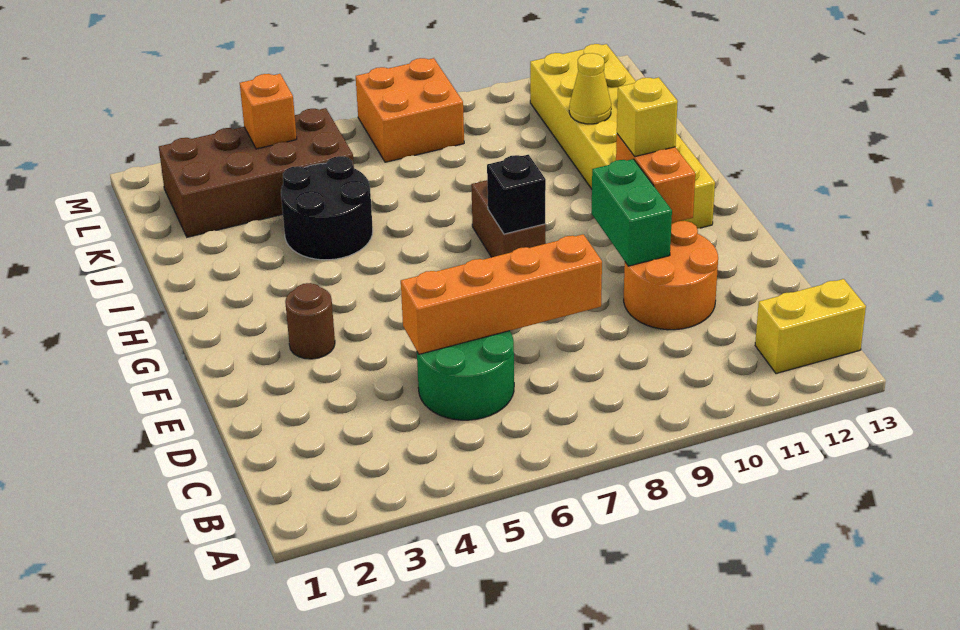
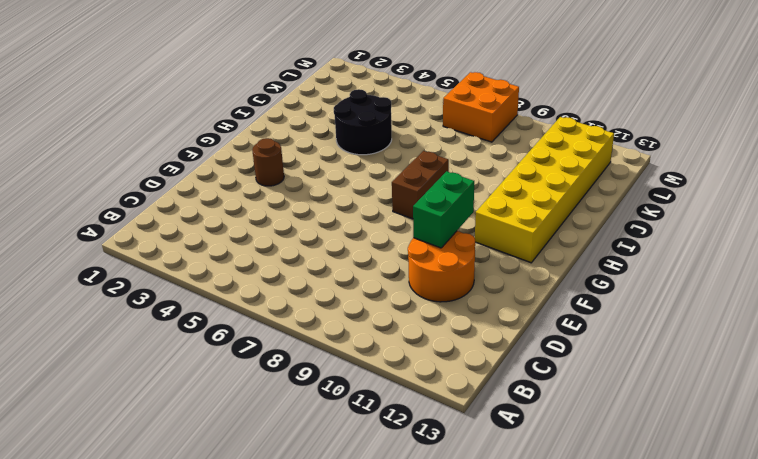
none -> yellow 1x2 brick [755,279,866,374]
none -> green 2x2 round brick [417,331,514,420]
none -> brown 2x4 brick [159,108,354,237]

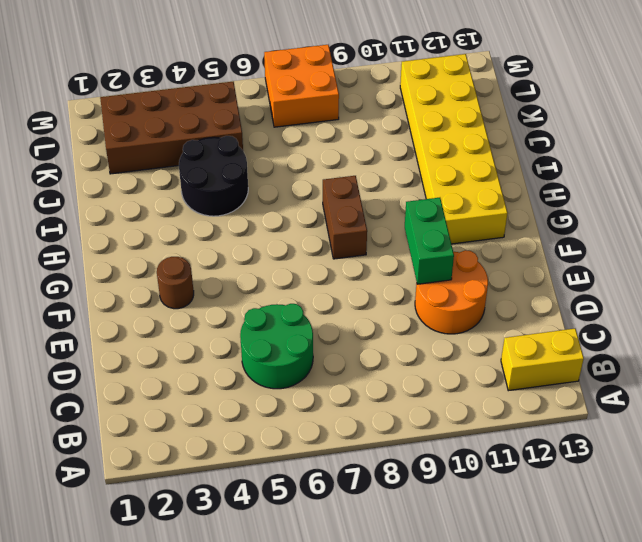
none -> orange 1x4 brick [401,234,602,354]
none -> orange 1x2 brick [616,134,695,223]
none -> black 1x1 brick [487,155,546,234]

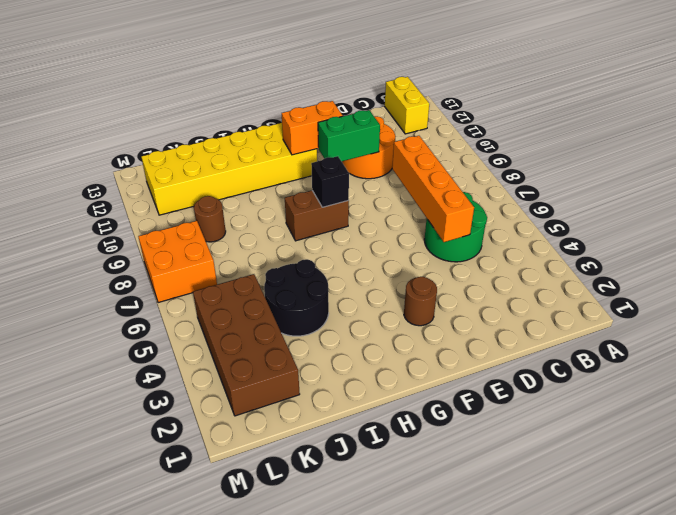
brown 1x1 round brick [194,196,226,242] -> none
none -> yellow 1x1 cone [569,53,611,124]
none -> orange 1x1 brick [240,74,297,149]
none -> yellow 1x1 brick [617,77,678,157]

